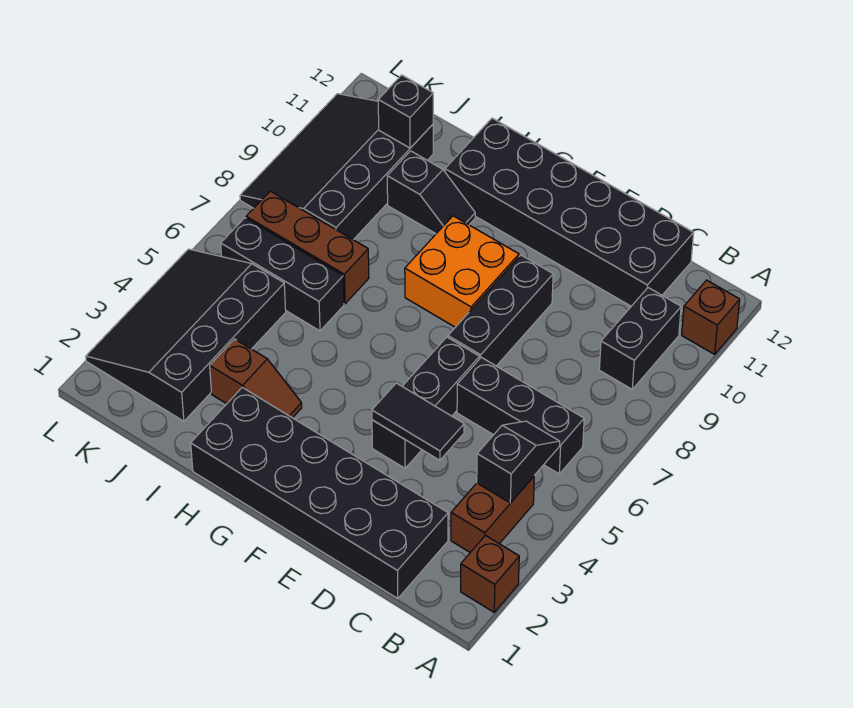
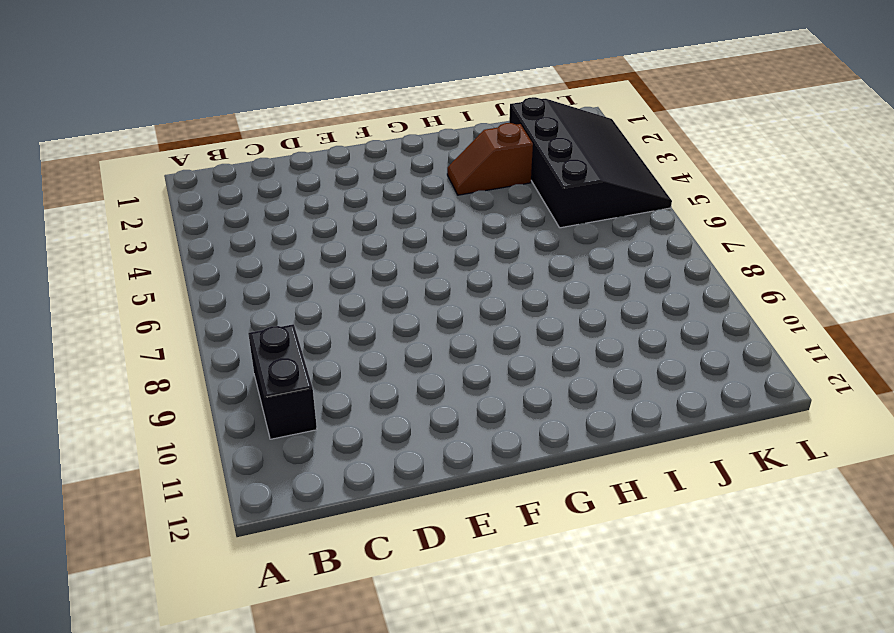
none -> brown 1x1 brick [461,536,519,612]
none -> brown 1x1 brick [682,280,740,354]
none -> brown 1x2 brick [451,477,534,552]

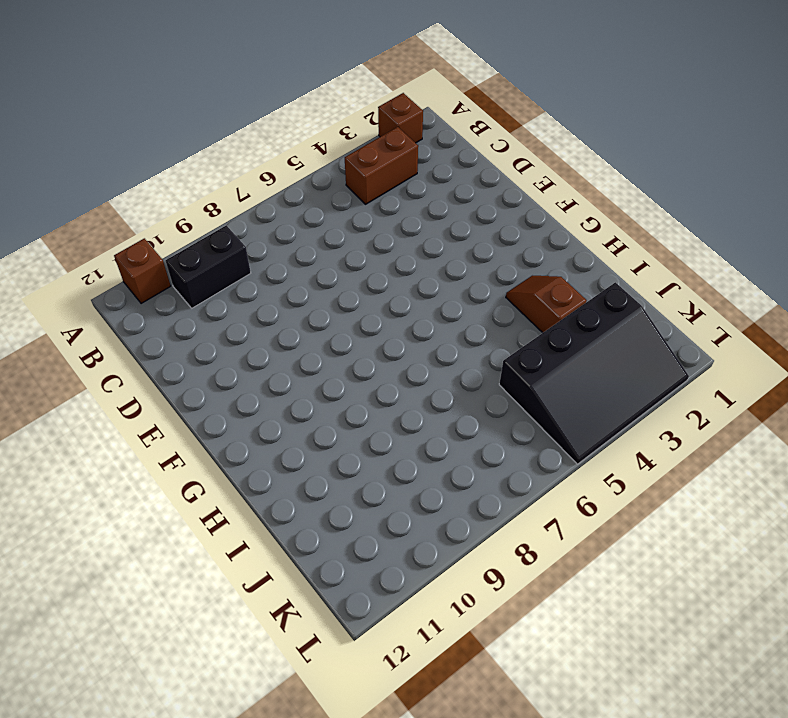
none -> black 1x3 brick [457,357,584,474]
none -> black 2x6 brick [191,388,448,598]
none -> black 2x6 brick [445,118,694,306]

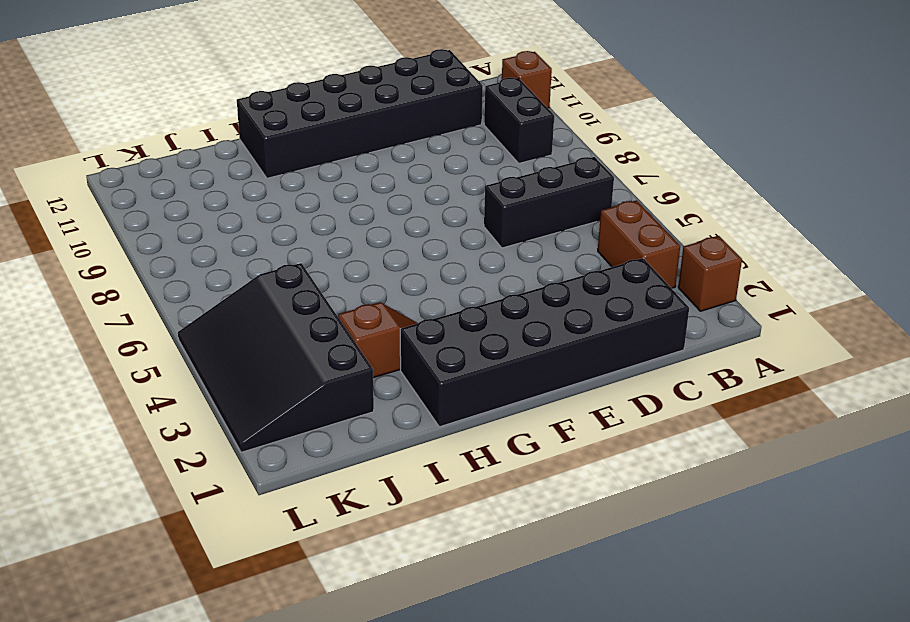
none -> black 1x3 brick [372,337,480,468]
none -> black 1x3 brick [448,255,553,366]
none -> orange 2x2 brick [405,216,519,327]

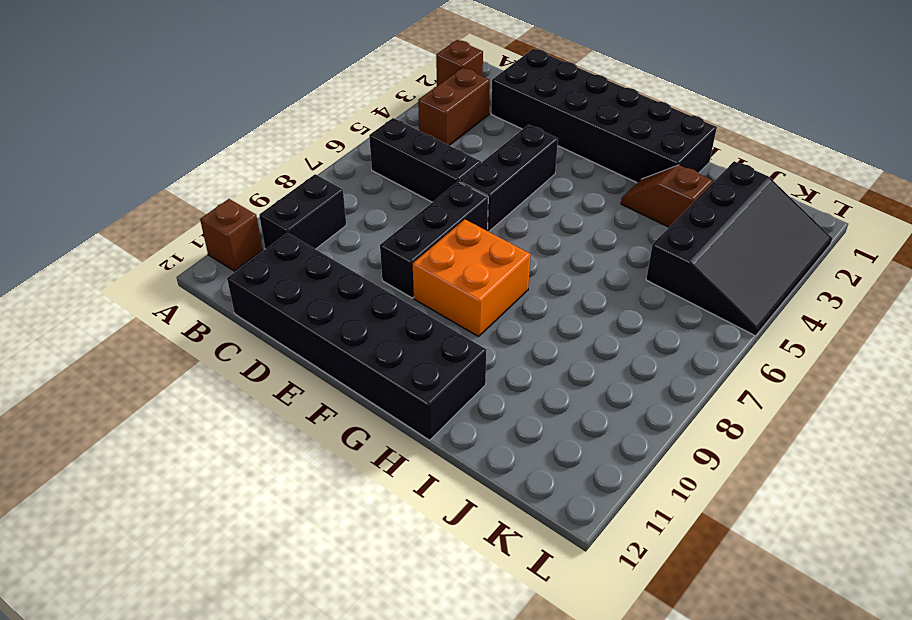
none -> black 1x2 slope [387,151,475,234]
none -> black 1x3 brick [221,218,344,331]
none -> brown 1x3 brick [246,191,369,304]

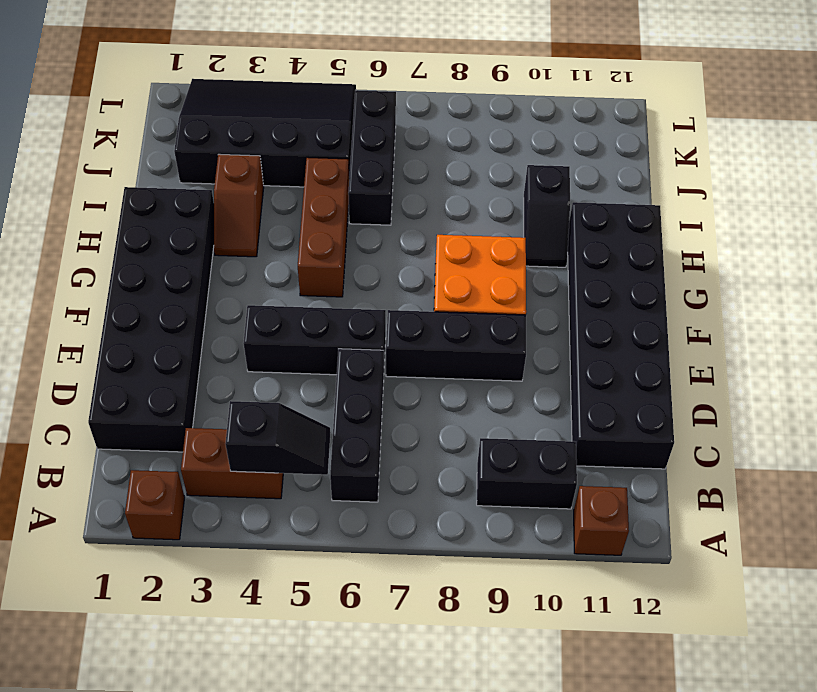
brown 1x3 brick [298,157,349,297] -> brown 1x3 brick moved to [246,191,369,304]
none -> black 3x4 slope [240,94,433,240]
none -> black 1x2 tile [372,383,464,460]
none -> black 1x1 brick [378,75,433,148]

